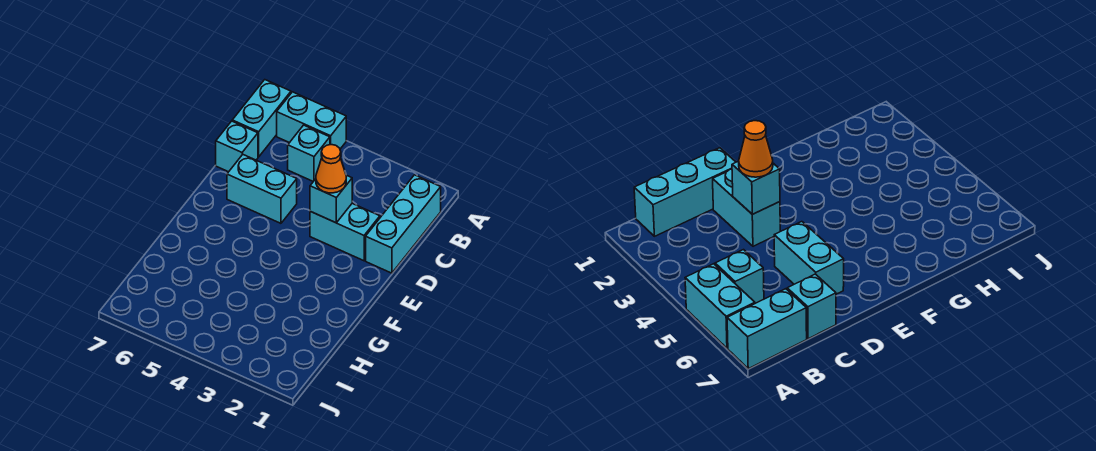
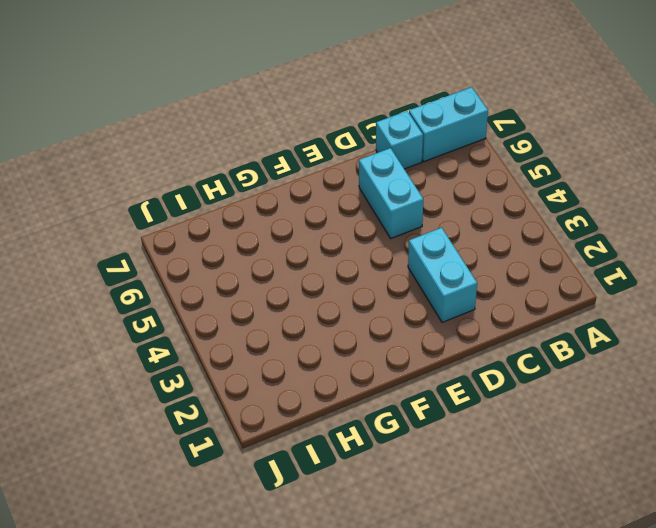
none -> cyan 1x2 brick [277,92,346,149]
none -> cyan 1x3 brick [366,175,441,273]

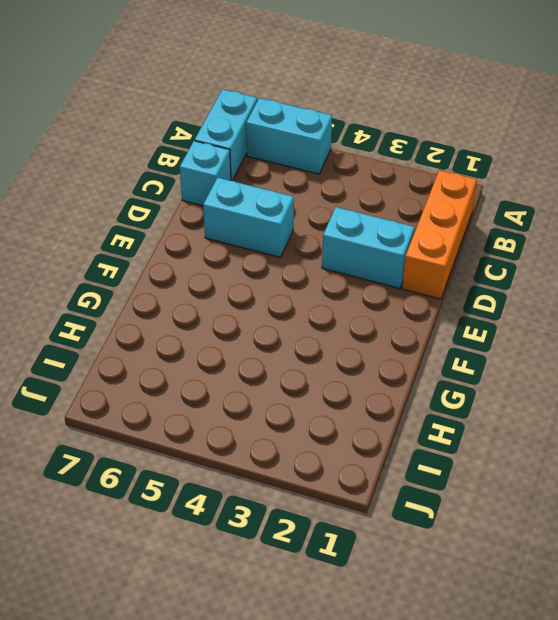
orange 1x3 brick [402,170,477,299] -> cyan 1x3 brick [366,175,441,273]
none -> cyan 1x1 brick [288,125,330,182]
none -> cyan 1x1 brick [310,175,352,223]

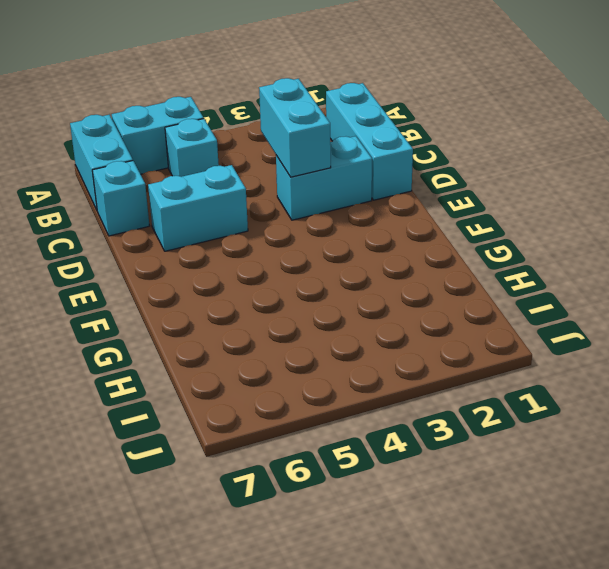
cyan 1x2 brick [259,78,331,177] -> cyan 1x1 brick [310,175,352,223]
none -> orange 1x1 cone [316,145,346,193]

